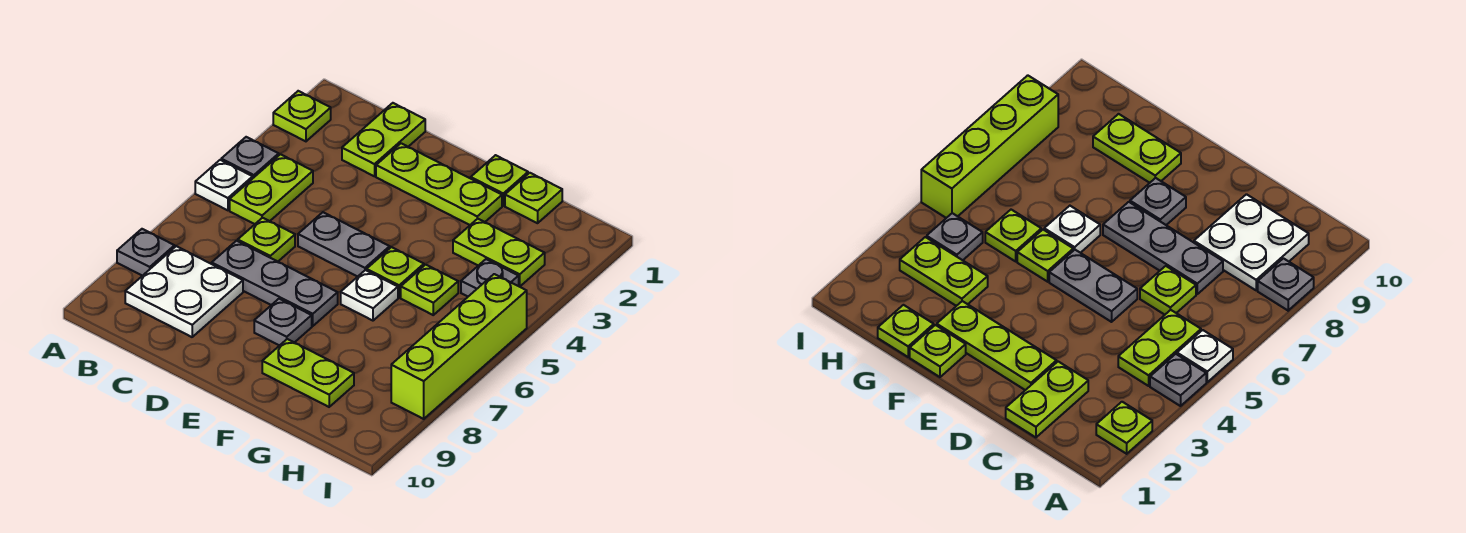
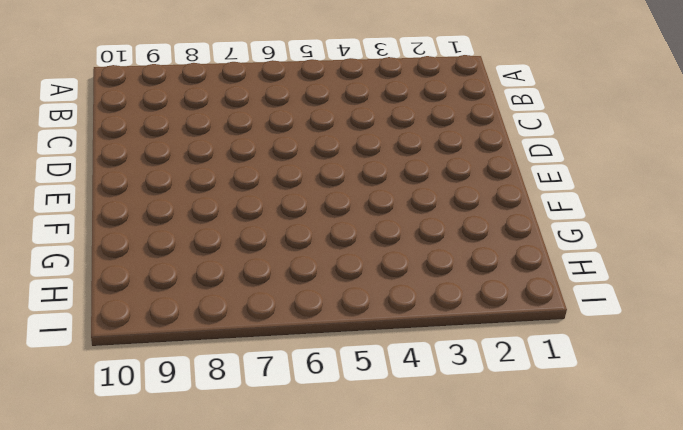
none -> lime 1x1 plate [273,91,331,141]
none -> grey 1x1 plate [221,137,279,178]
none -> white 1x1 plate [195,160,253,210]

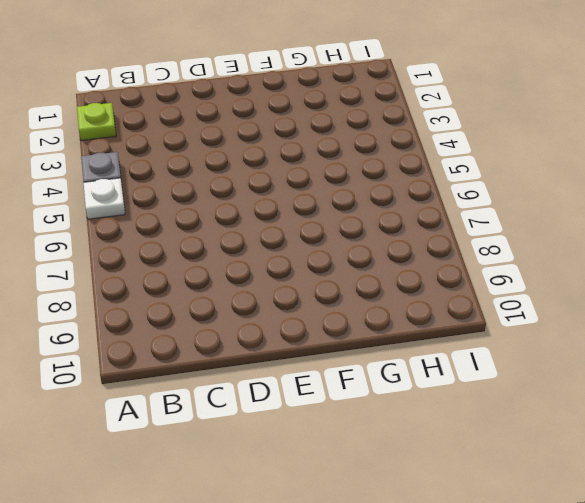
none -> grey 1x1 plate [117,229,175,276]
none -> lime 1x2 plate [230,154,313,224]
none -> white 2x2 plate [125,246,243,337]

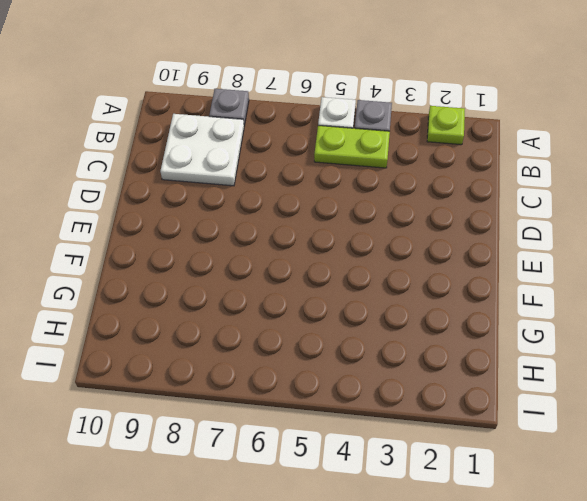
none -> lime 1x2 plate [342,103,425,176]
none -> lime 1x1 plate [238,218,295,261]
none -> grey 1x3 plate [212,241,338,326]

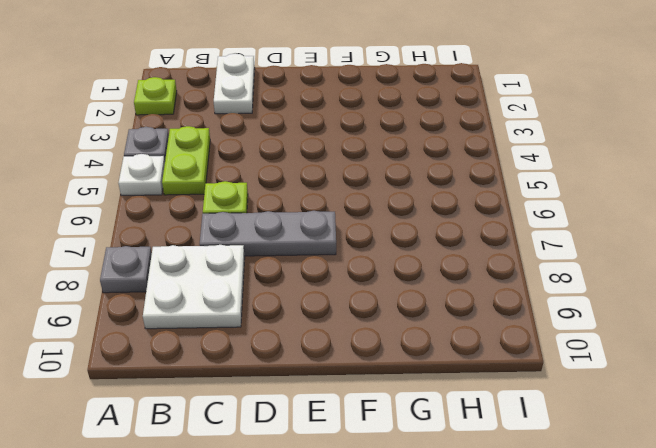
white 1x2 plate [214,53,255,114] -> lime 1x2 plate [342,103,425,176]
none -> lime 1x3 plate [376,143,502,225]
none -> grey 1x2 plate [298,212,390,277]
none -> grey 1x1 plate [254,299,312,346]

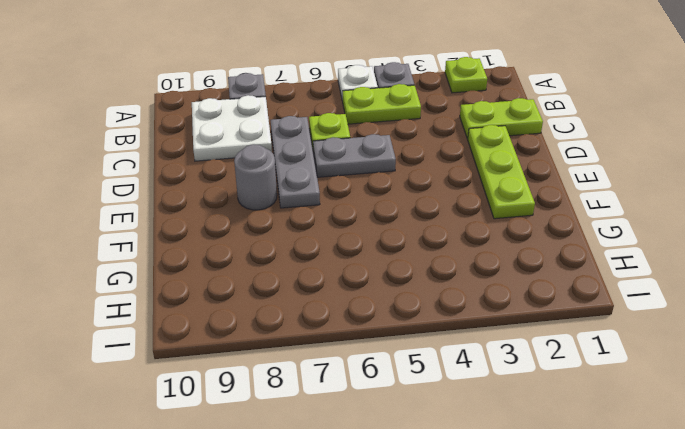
grey 1x2 plate [313,134,396,177] -> grey 1x2 plate turned to [298,212,390,277]
grey 1x1 round brick [234,144,277,210] -> grey 1x1 plate [254,299,312,346]
none -> lime 1x1 plate [471,155,528,206]
none -> lime 1x1 plate [367,247,424,298]
none -> white 1x1 plate [341,270,398,321]

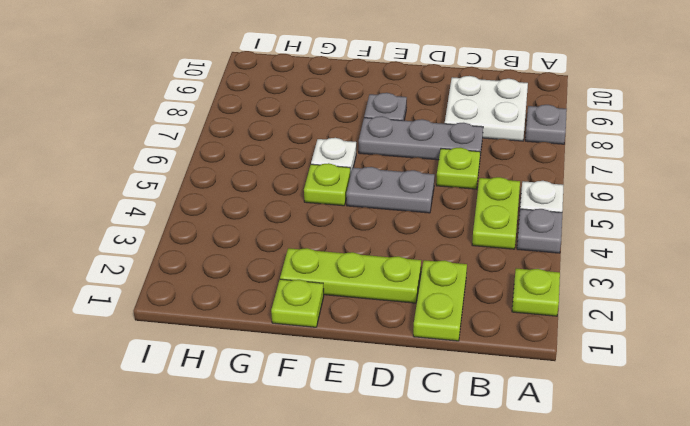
none -> lime 1x2 plate [262,339,354,407]
none -> lime 1x1 plate [505,173,562,223]
none -> lime 1x2 plate [453,219,545,287]

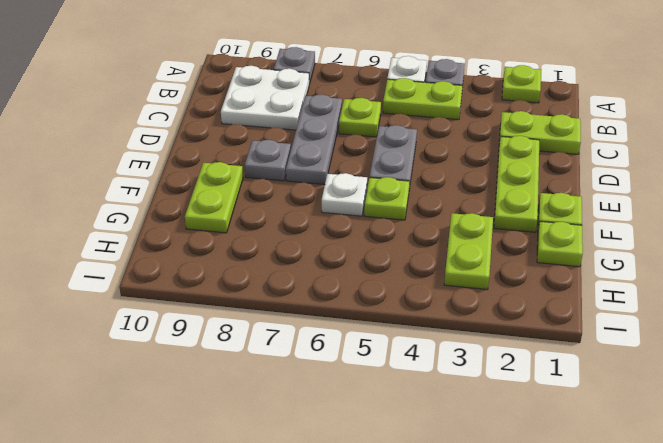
none -> lime 1x1 plate [401,265,458,315]
none -> grey 1x1 plate [461,259,519,296]
none -> lime 1x4 brick [391,274,527,419]

